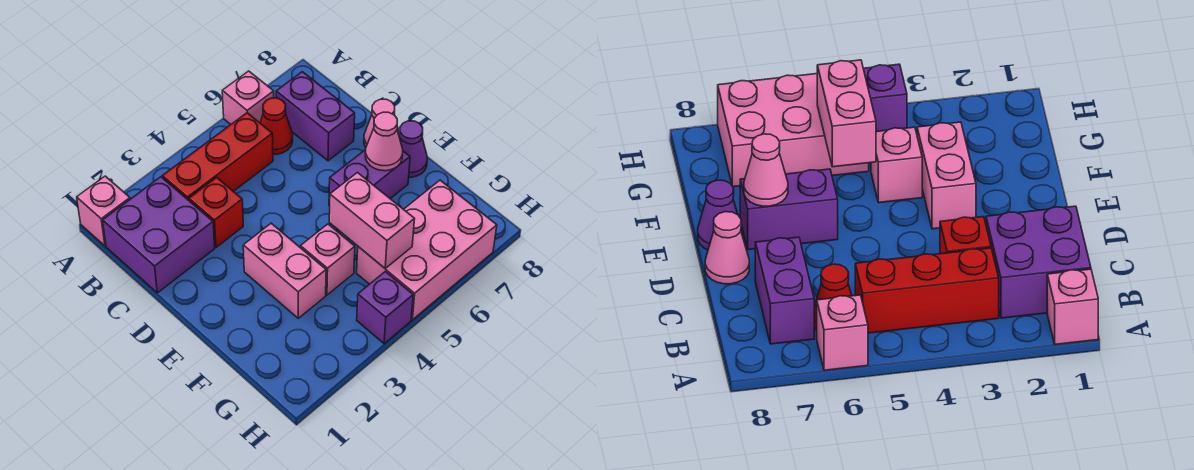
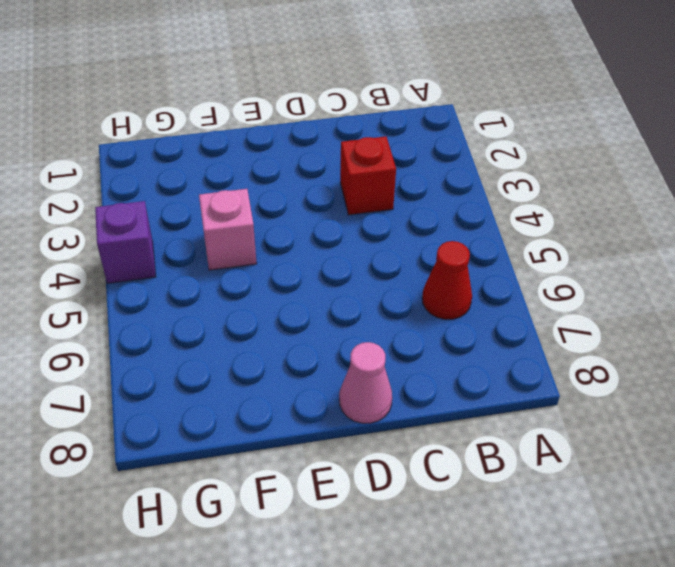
none -> pink 1x1 brick [77,176,130,246]
none -> pink 1x1 brick [222,71,274,124]
none -> purple 2x2 brick [103,177,215,293]

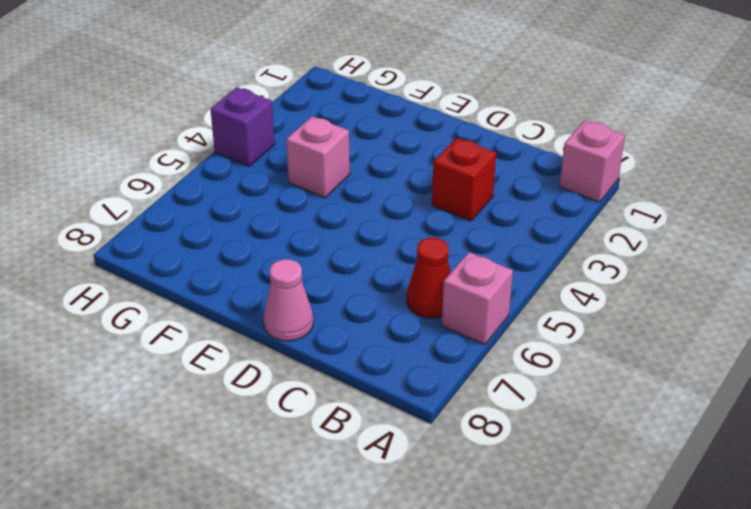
none -> purple 2x2 brick [103,177,215,293]
none -> red 1x3 brick [162,113,273,200]
none -> purple 1x2 brick [276,72,355,161]

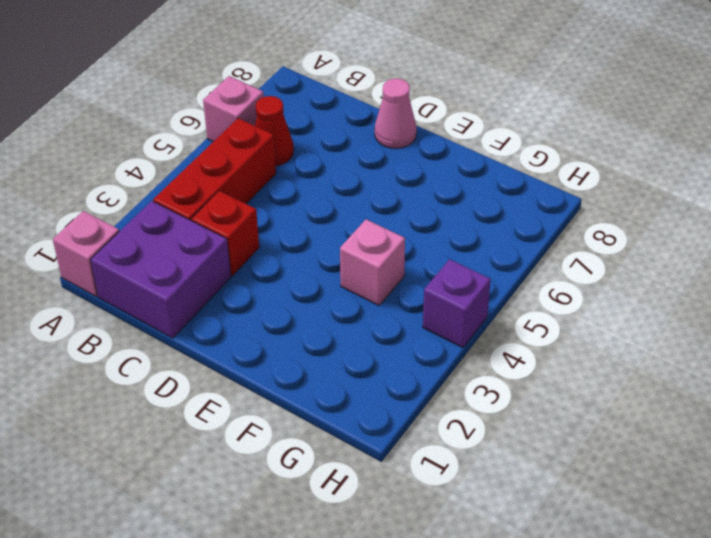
none -> purple 1x2 brick [276,72,355,161]
none -> pink 1x2 brick [243,223,326,318]
none -> purple 1x2 brick [329,150,410,206]

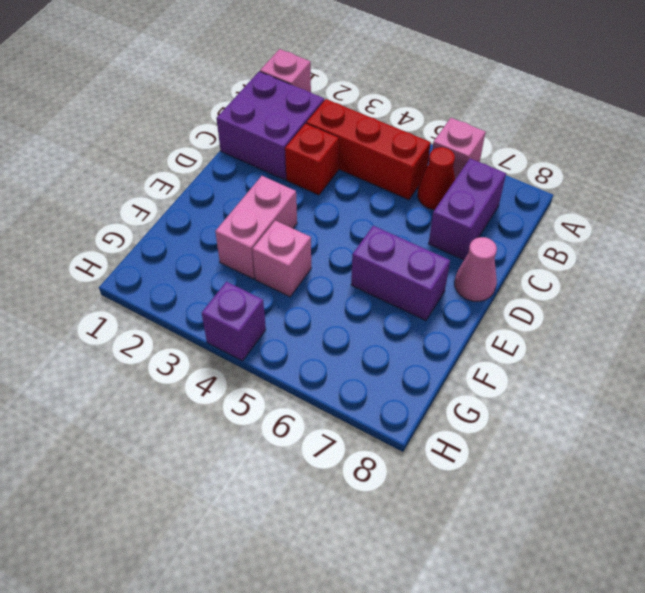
none -> purple 1x1 cone [399,121,427,177]
none -> pink 2x3 brick [357,180,497,320]
none -> pink 1x1 cone [365,112,403,171]

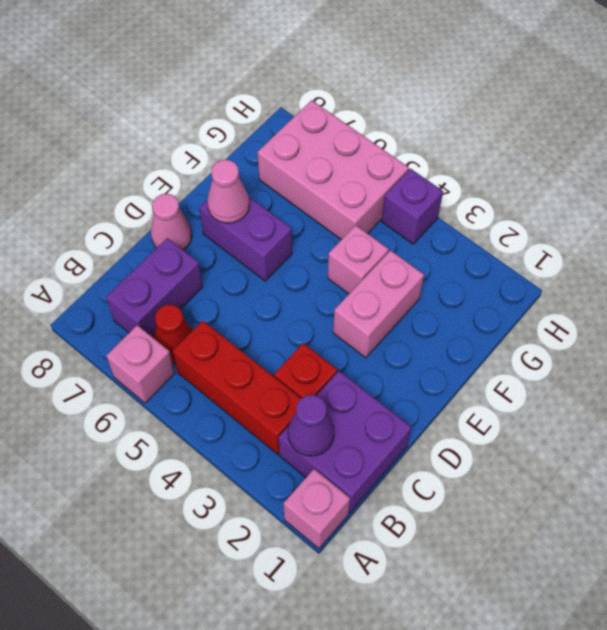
purple 1x1 cone [288,395,334,456] -> purple 1x1 cone moved to [399,121,427,177]
none -> pink 1x2 brick [329,173,415,268]

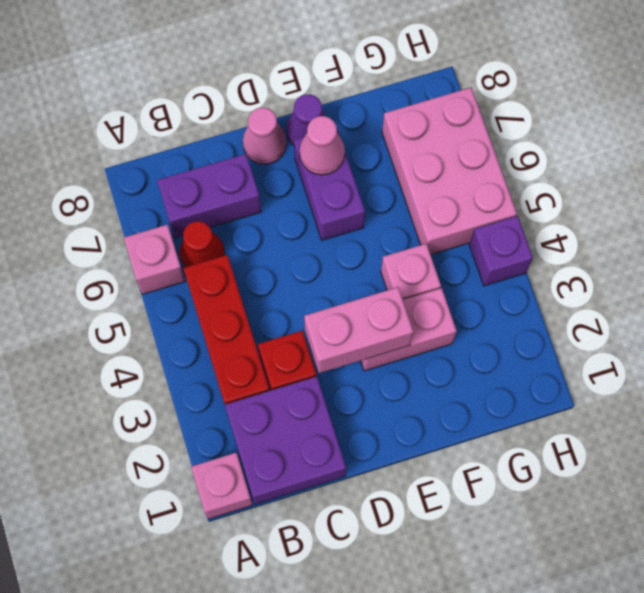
pink 1x2 brick [304,287,413,373] -> pink 1x2 brick moved to [329,173,415,268]

